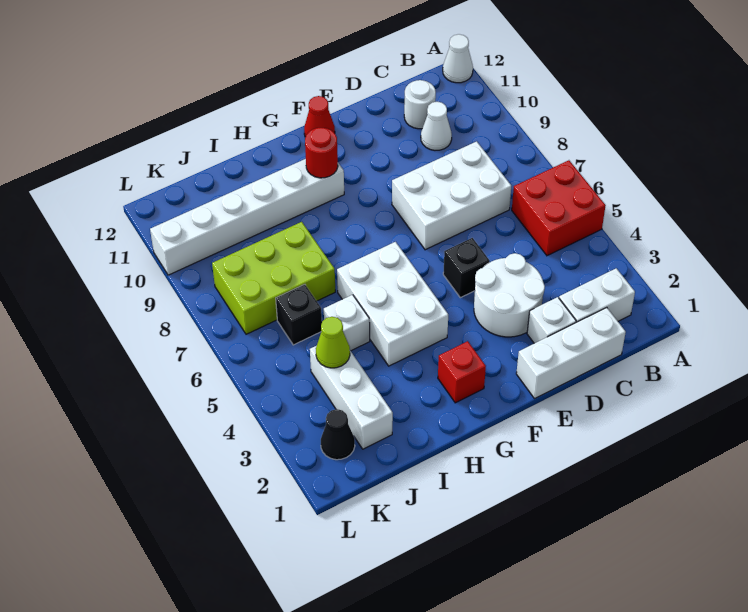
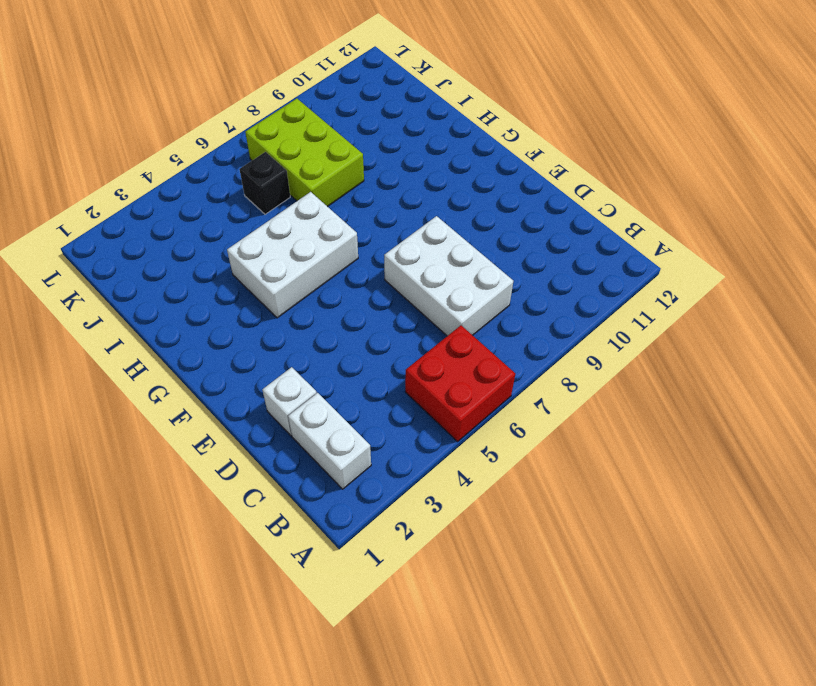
none -> white 1x1 cone [443,34,473,83]
none -> white 1x3 brick [516,308,626,398]
none -> white 1x1 cone [421,102,452,150]

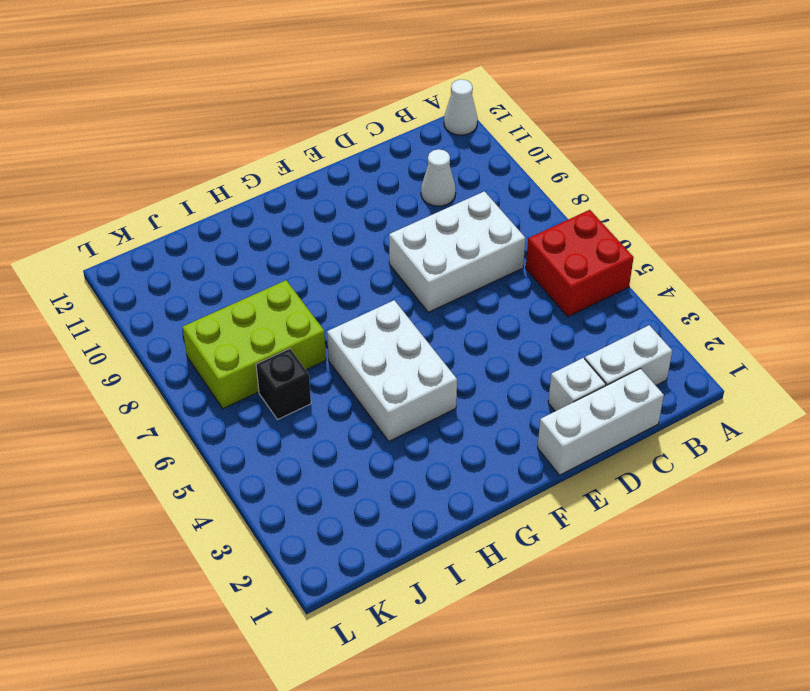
none -> white 1x1 round brick [404,80,436,129]
none -> white 2x2 round brick [474,253,545,337]
none -> black 1x1 brick [443,238,490,298]

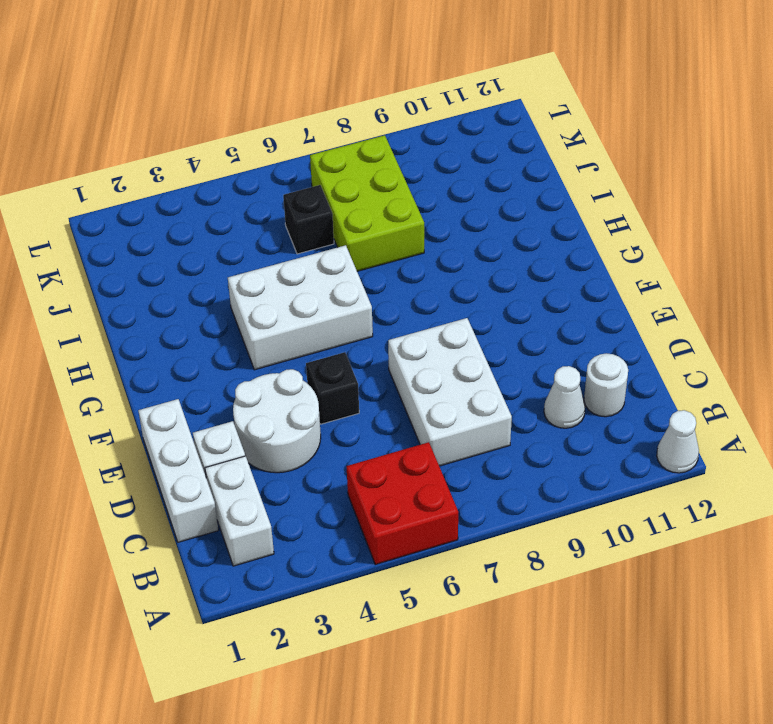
none -> red 1x1 cone [304,96,335,137]
none -> red 1x1 brick [438,341,486,403]
none -> white 1x6 brick [150,159,344,275]

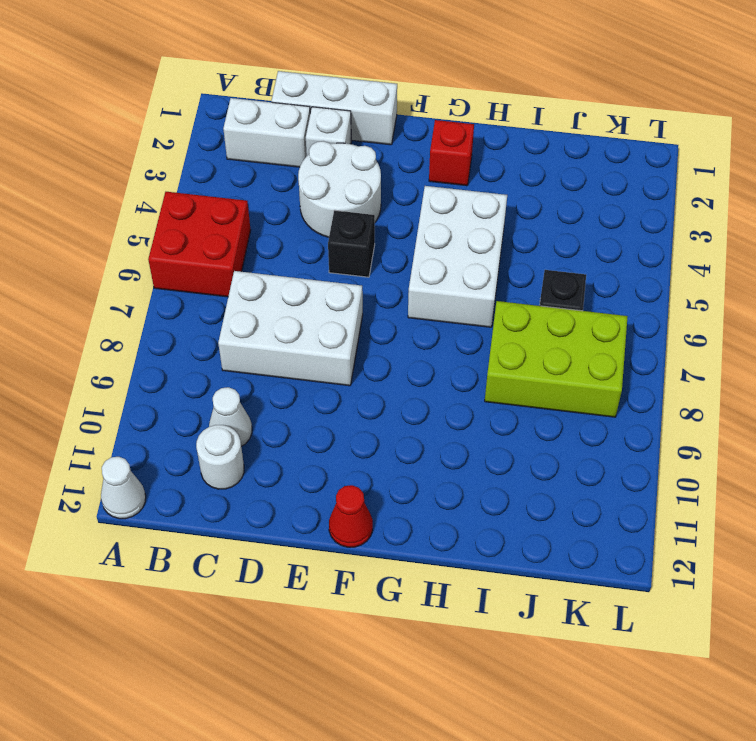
none -> white 1x6 brick [150,159,344,275]
none -> white 1x1 brick [324,295,370,351]
none -> white 1x3 brick [310,346,393,449]

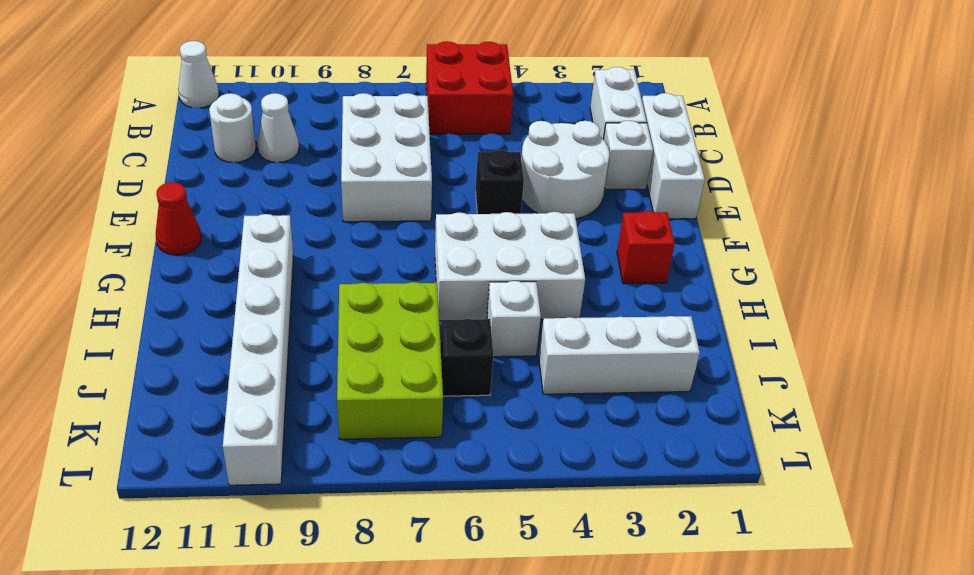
none -> black 1x1 cone [321,409,355,460]
none -> red 1x1 round brick [305,128,338,178]
none -> lime 1x1 cone [316,317,350,368]

